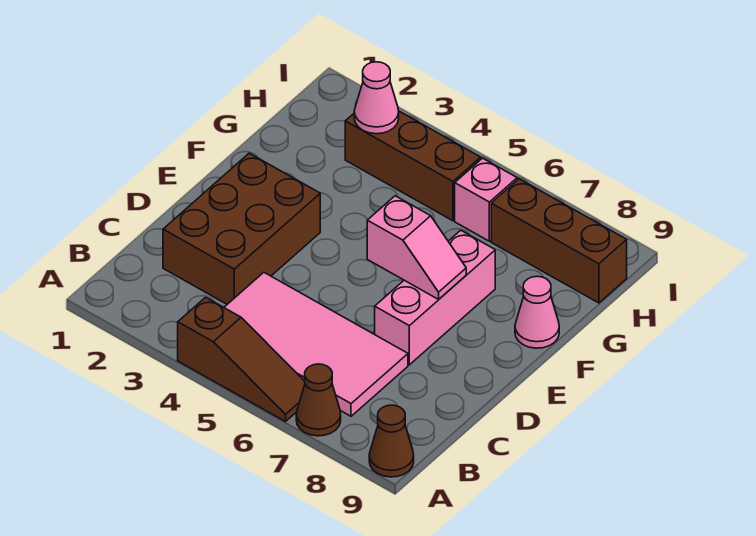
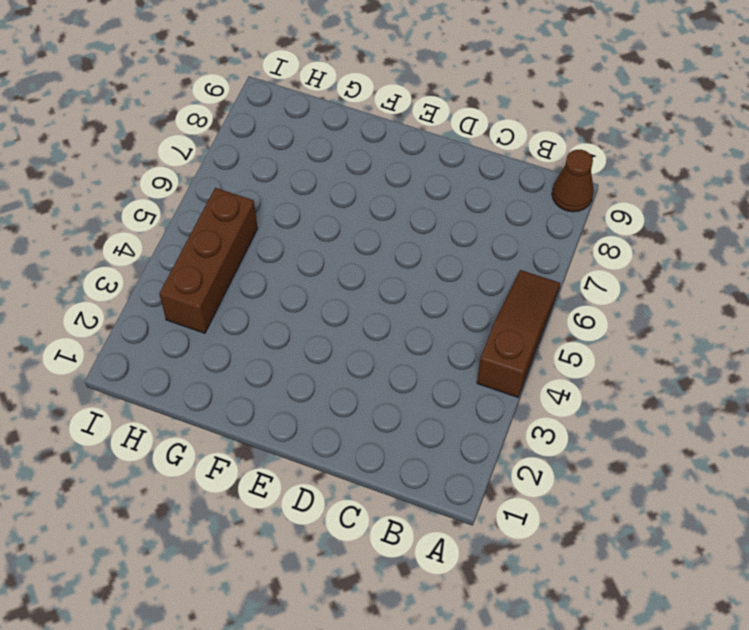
none -> brown 1x1 cone [296,364,341,436]
none -> pink 2x4 tile [224,272,408,416]
none -> brown 2x3 brick [163,153,320,304]

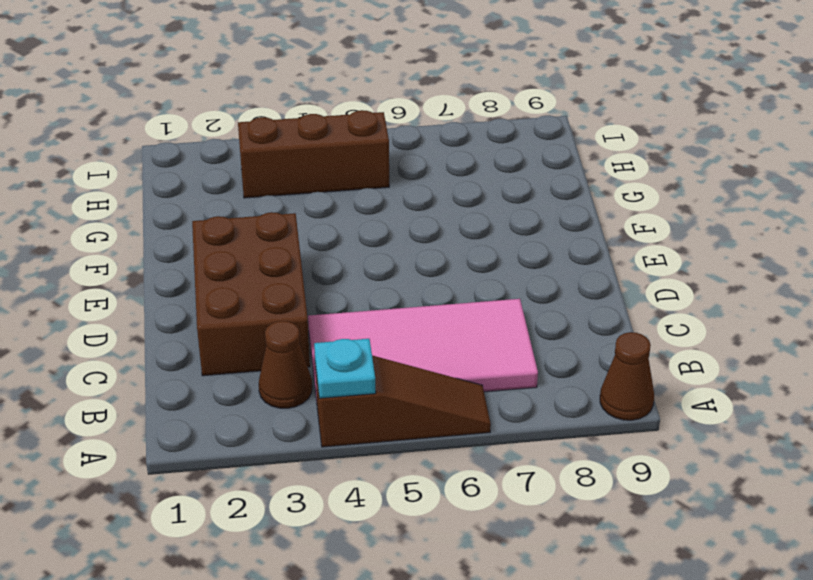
cyan 1x1 plate [314,339,376,398] -> none
brown 1x1 cone [259,321,312,408] -> brown 1x1 cone moved to [296,364,341,436]
none -> pink 1x3 brick [375,230,495,365]
none -> pink 1x1 cone [515,276,559,348]
none -> pink 1x1 brick [455,158,517,241]

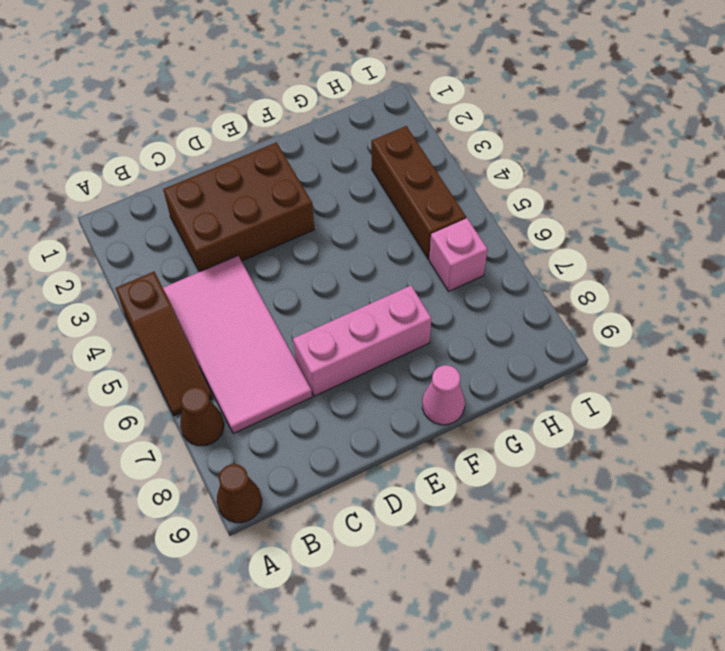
none -> brown 1x3 brick [491,179,627,303]
none -> pink 1x2 slope [367,196,466,299]
none -> pink 1x1 cone [354,62,399,134]

